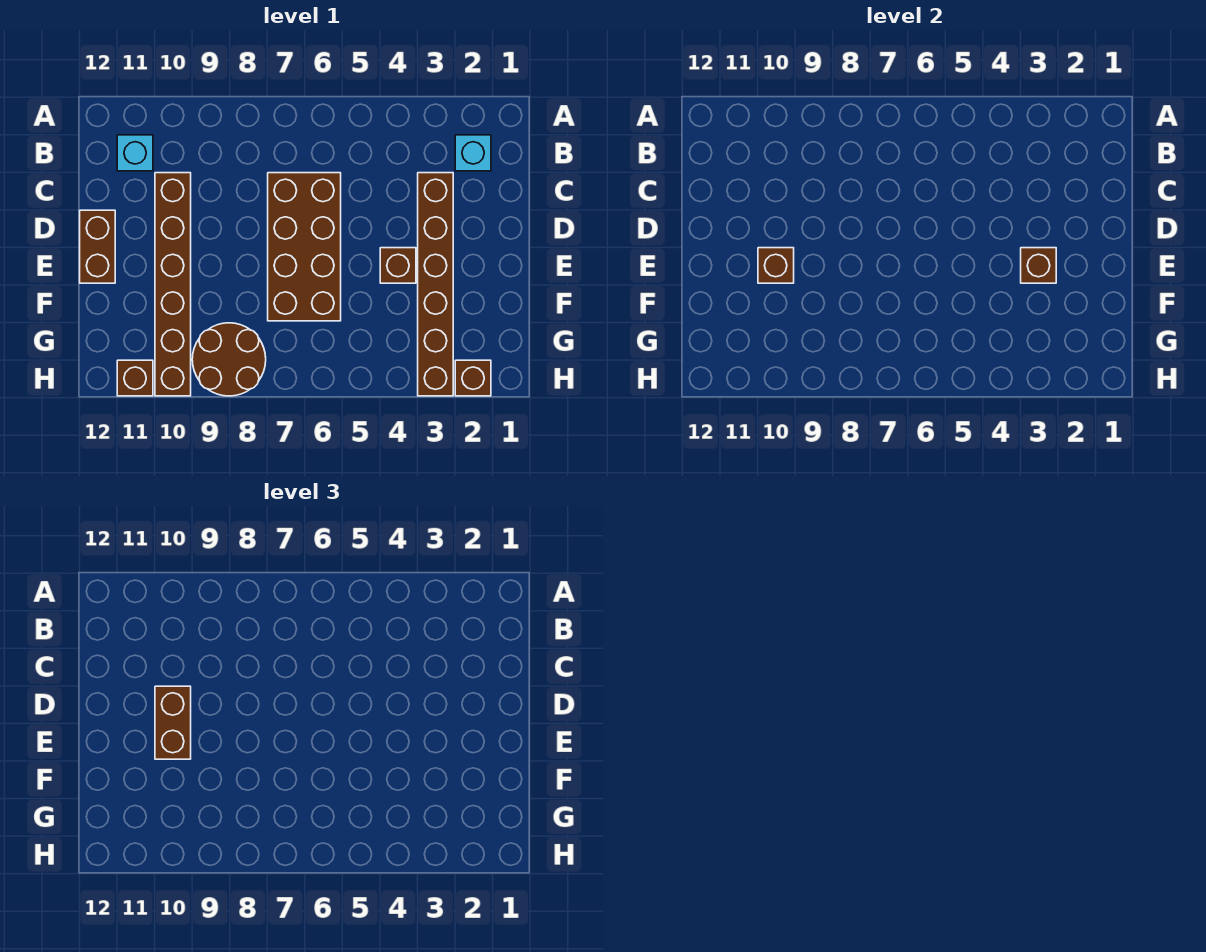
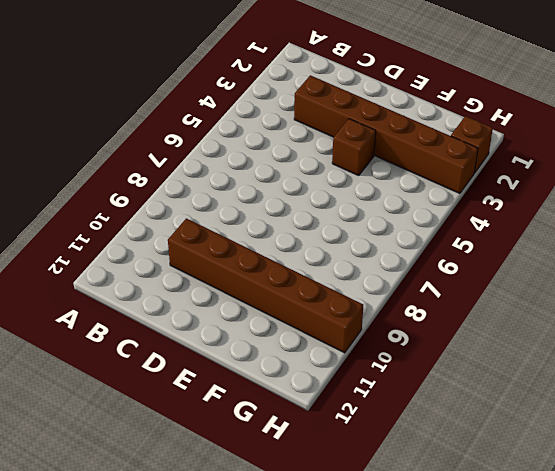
none -> cyan 1x1 brick [455,135,491,171]
none -> cyan 1x1 brick [117,135,153,171]
none -> brown 2x4 brick [268,173,341,321]

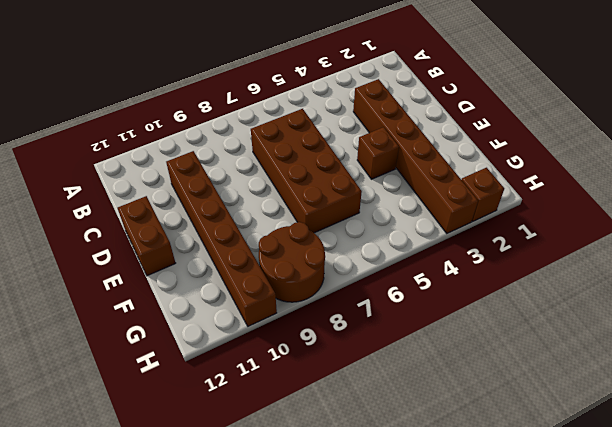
none -> cyan 1x1 brick [455,135,491,171]
none -> cyan 1x1 brick [117,135,153,171]
none -> brown 1x1 brick [117,360,153,396]

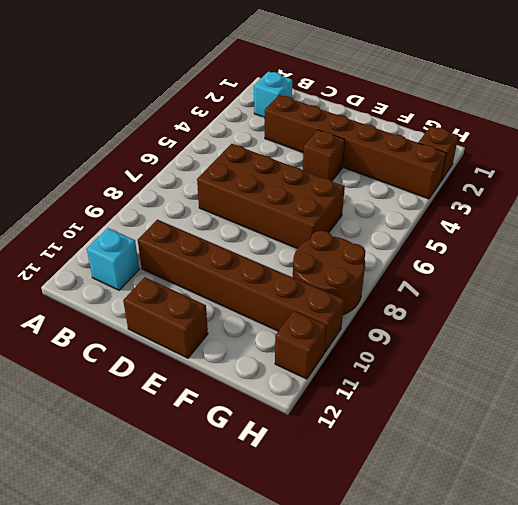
none -> brown 1x1 brick [1021,248,1056,283]
none -> brown 1x1 brick [758,248,794,283]
none -> brown 1x2 brick [155,686,191,759]

